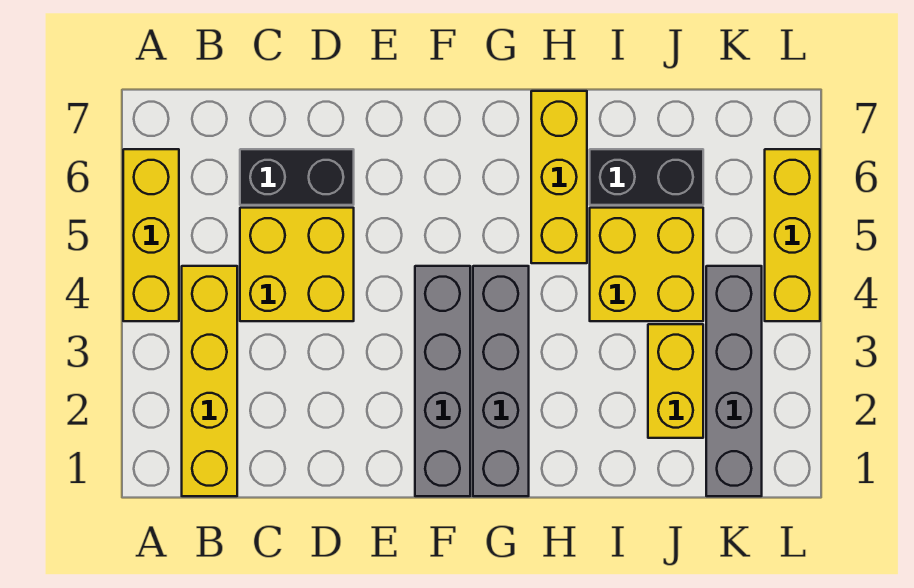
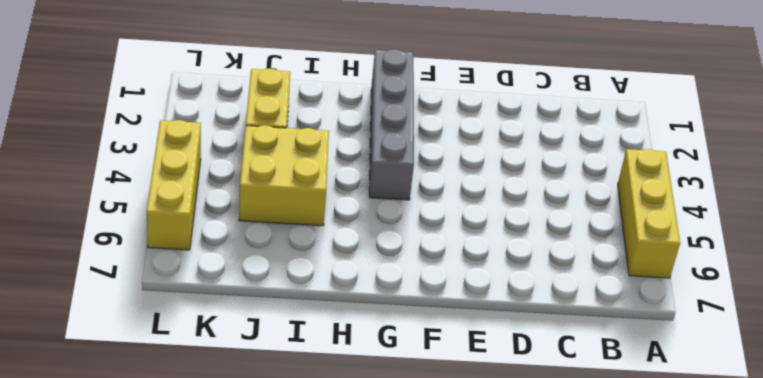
none -> yellow 1x4 brick [182,266,237,496]
none -> yellow 2x2 brick [240,208,354,321]
none -> black 1x2 brick [240,149,354,205]

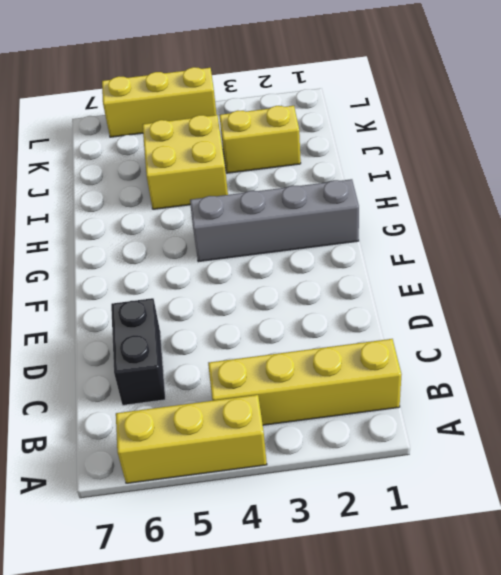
none -> yellow 2x2 brick [240,208,354,321]
none -> grey 1x4 brick [415,266,470,496]
none -> yellow 1x3 brick [531,91,587,263]

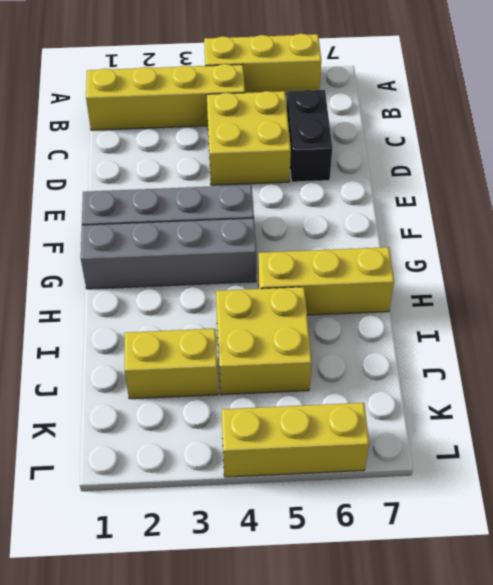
none -> black 1x2 brick [590,149,703,205]
none -> grey 1x4 brick [706,266,762,496]

